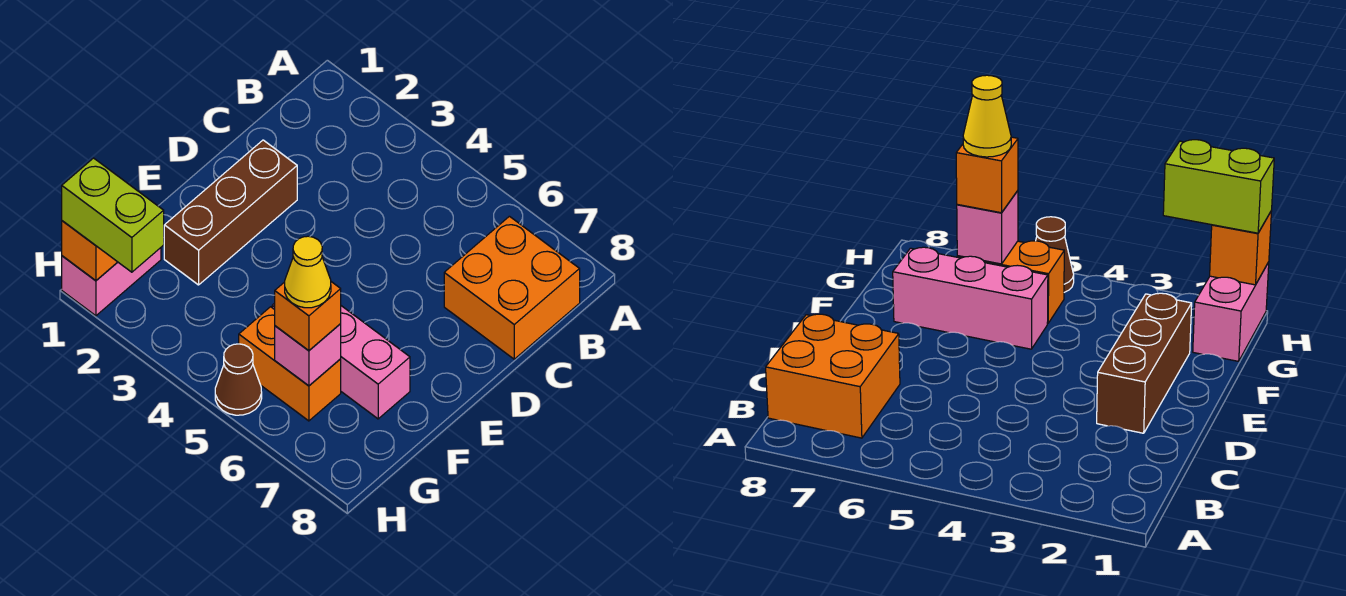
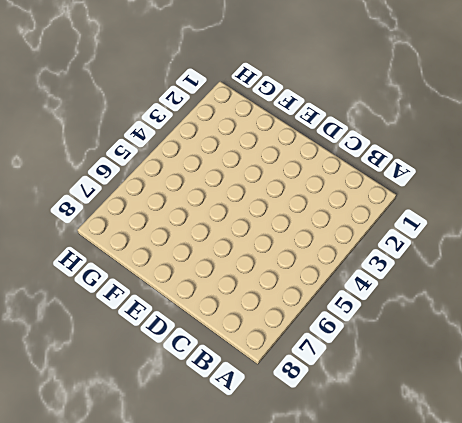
none -> orange 2x2 brick [444,216,580,359]
none -> brown 1x3 brick [164,140,297,285]

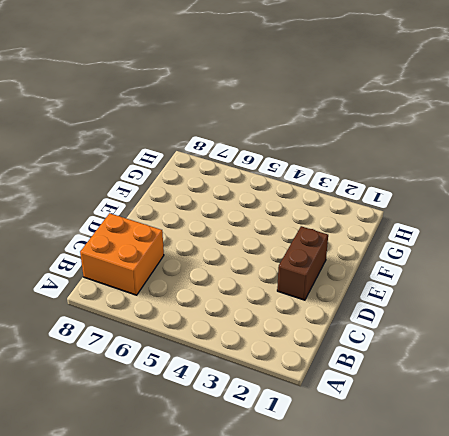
brown 1x2 brick [277,226,328,300] -> brown 1x3 brick [164,140,297,285]
none -> pink 1x3 brick [272,303,410,419]
none -> pink 1x2 brick [62,248,161,316]

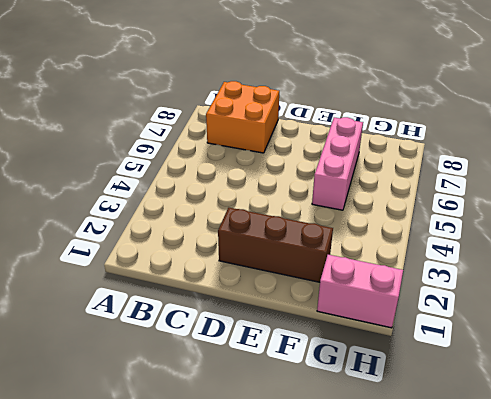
none -> orange 1x2 brick [239,307,341,421]
none -> brown 1x1 cone [215,344,262,415]

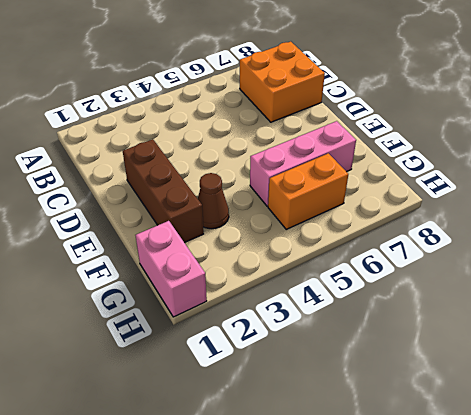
brown 1x1 cone [198,173,229,229] -> brown 1x1 cone moved to [215,344,262,415]
none -> pink 1x1 brick [275,324,341,386]
none -> orange 1x1 brick [62,221,117,281]

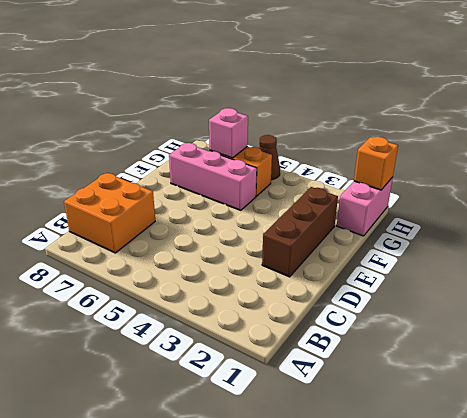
none -> orange 1x1 brick [275,282,341,351]
none -> lime 1x2 brick [62,158,164,272]

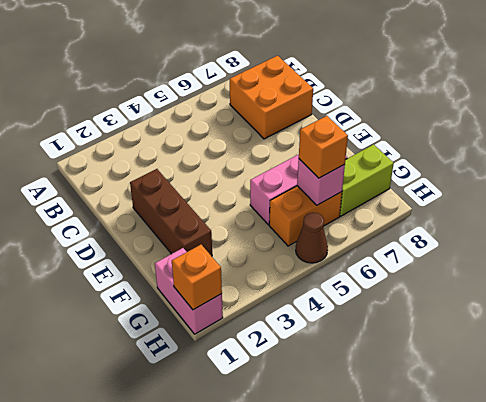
lime 1x2 brick [340,144,394,216] -> lime 1x2 brick moved to [62,158,164,272]
none -> yellow 1x1 cone [285,236,331,308]

